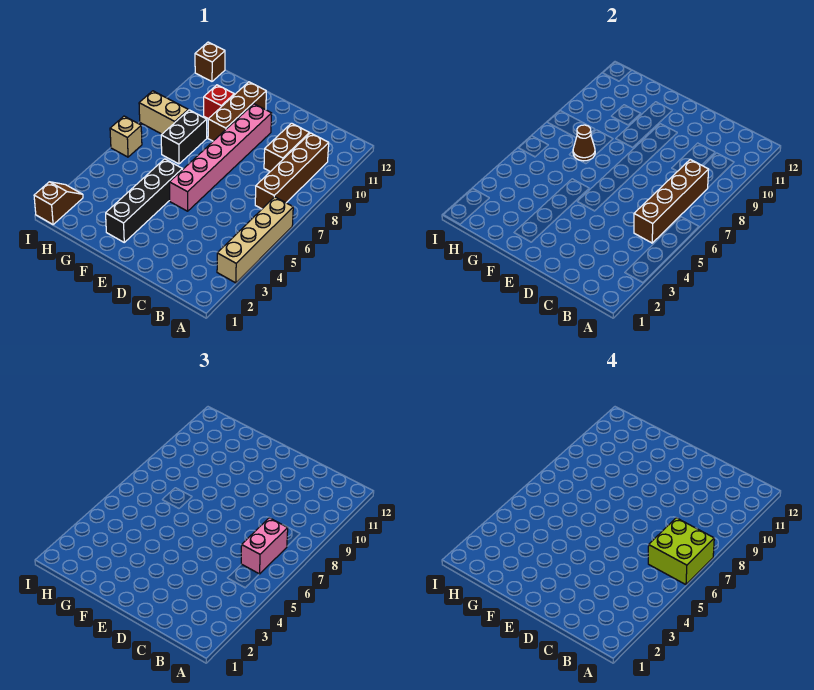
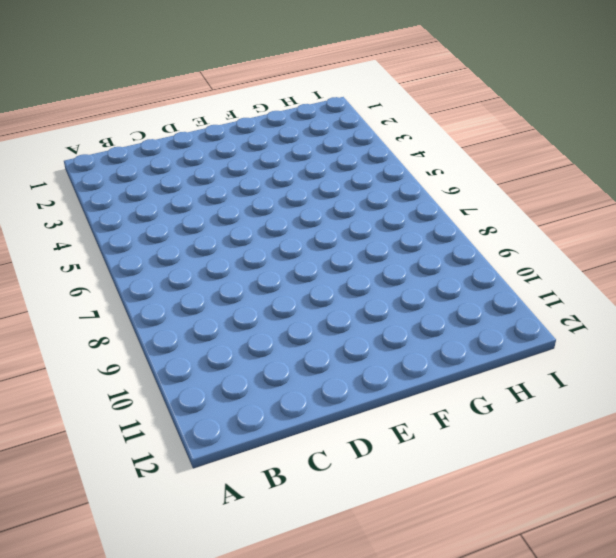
none -> tan 1x4 brick [217,197,293,283]
none -> brown 1x4 brick [255,133,329,209]
none -> brown 1x2 brick [264,123,309,171]

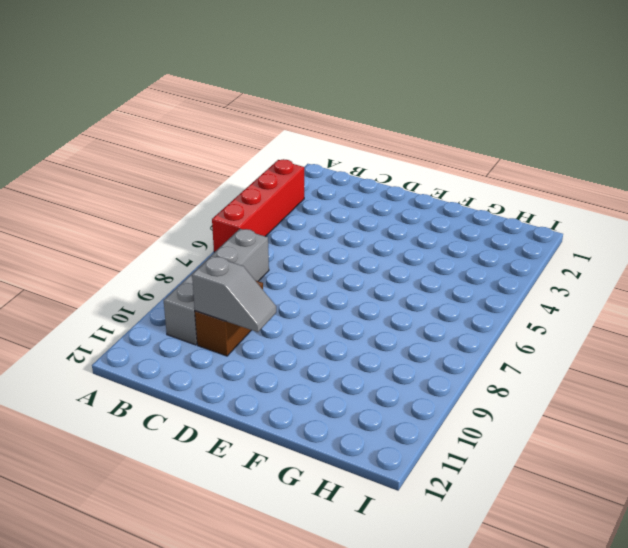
red 1x4 brick [212,159,304,252] -> tan 1x4 brick [217,197,293,283]
grey 1x4 brick [164,229,269,345] -> brown 1x4 brick [255,133,329,209]
grey 1x2 slope [192,256,276,332] -> none
none -> pink 1x6 brick [169,104,272,211]
none -> black 1x4 brick [106,159,182,242]
none -> brown 1x3 brick [208,82,266,141]

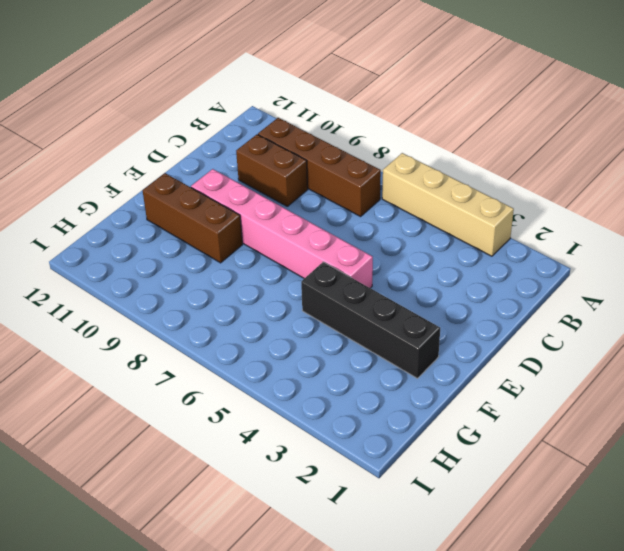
none -> black 1x2 brick [161,110,207,164]
none -> red 1x1 brick [204,85,234,119]
none -> tan 1x2 brick [139,91,188,134]

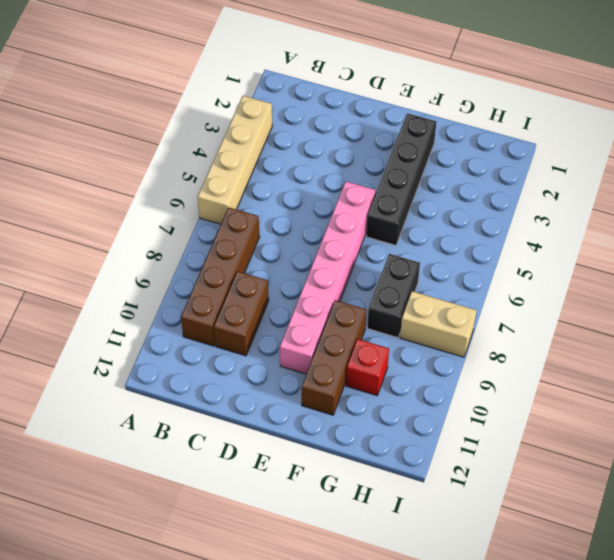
none -> brown 1x2 slope [34,182,83,225]
none -> tan 1x1 brick [110,116,142,157]
none -> brown 1x1 brick [195,42,225,81]

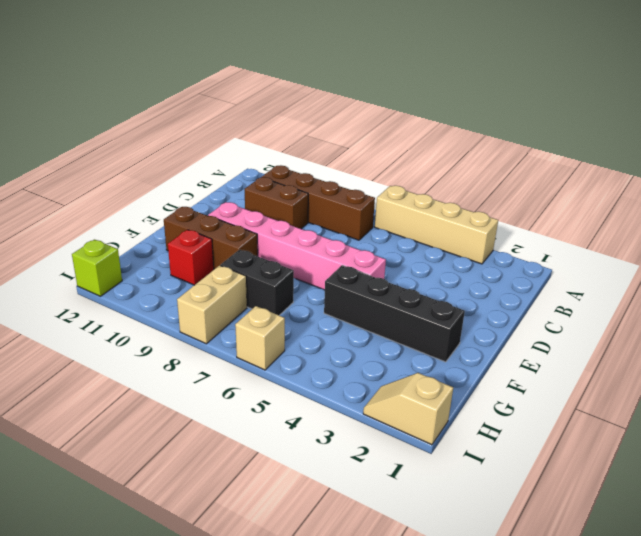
tan 1x2 slope [363,373,453,445] -> brown 1x2 slope [34,182,83,225]
lime 1x1 brick [72,240,122,296] -> brown 1x1 brick [195,42,225,81]
none -> brown 1x4 brick [634,159,709,243]
none -> brown 1x1 cone [573,125,595,161]
none -> pink 1x2 brick [241,518,288,574]

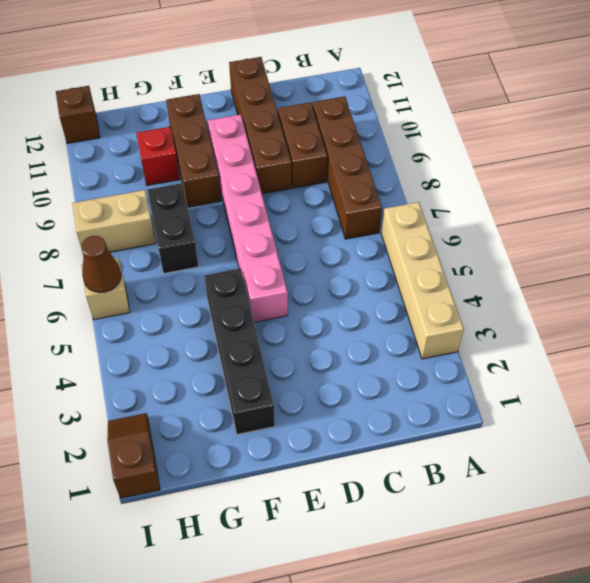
brown 1x4 brick [229,57,292,194] -> brown 1x4 brick moved to [634,159,709,243]
brown 1x1 cone [81,236,121,293] -> brown 1x1 cone moved to [573,125,595,161]
none -> pink 1x2 brick [241,518,288,574]
none -> lime 2x2 brick [648,518,714,585]

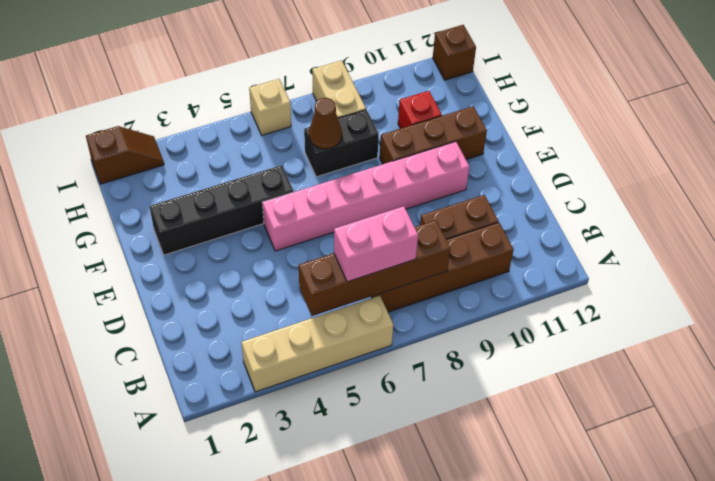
none -> lime 2x2 brick [648,518,714,585]

